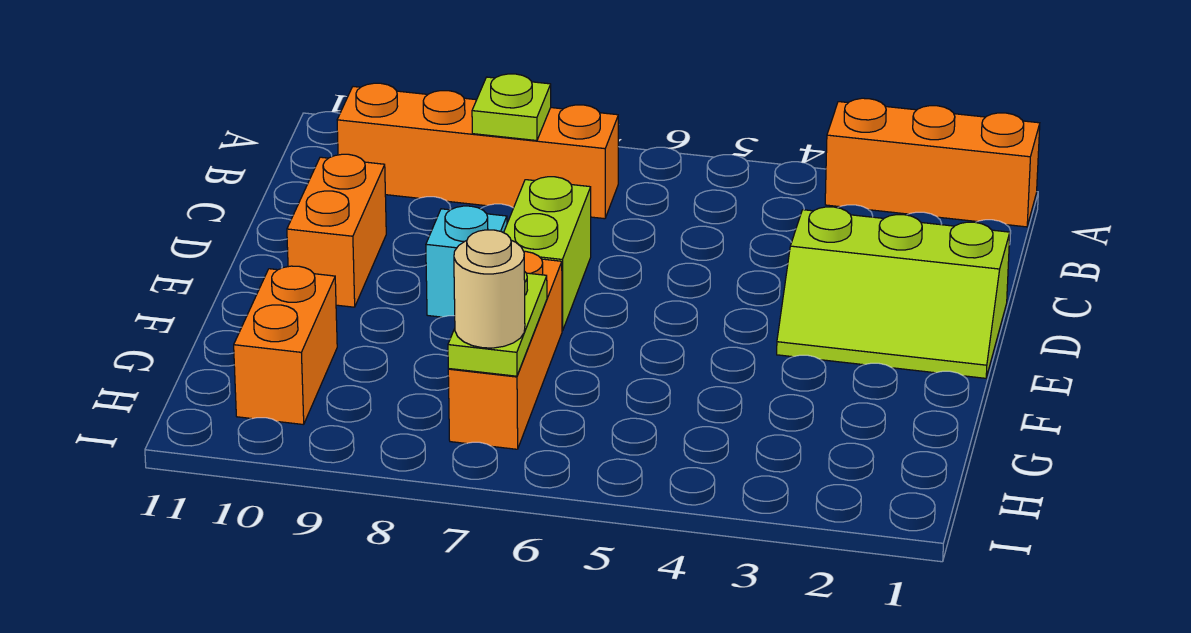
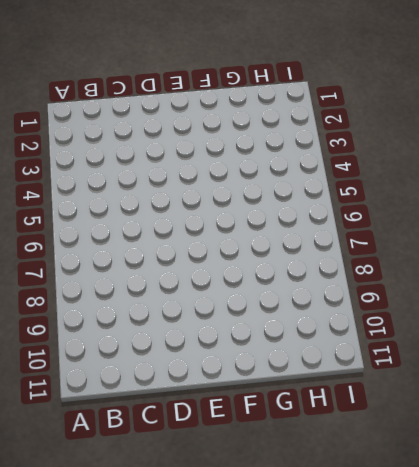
none -> orange 1x3 brick [825,98,1040,227]
none -> orange 1x4 brick [337,83,618,219]

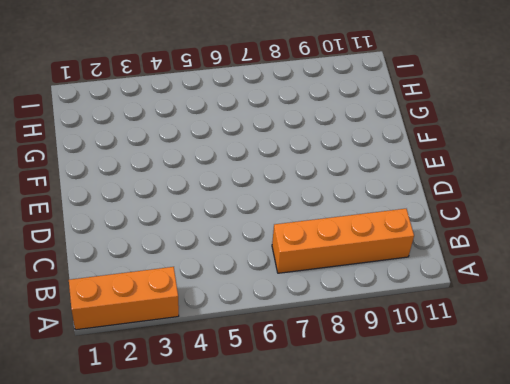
none -> lime 2x3 slope [777,207,1010,378]
none -> lime 1x2 brick [504,177,591,331]

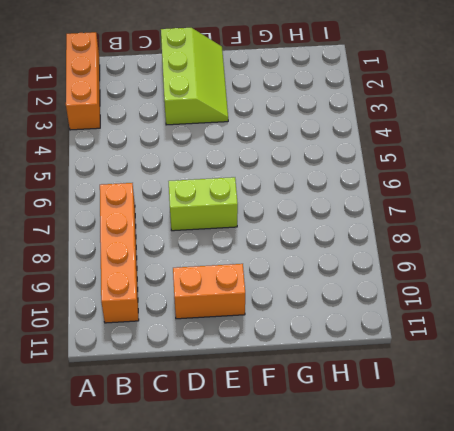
none -> cyan 1x1 brick [426,206,507,317]
none -> orange 1x3 brick [448,251,562,449]

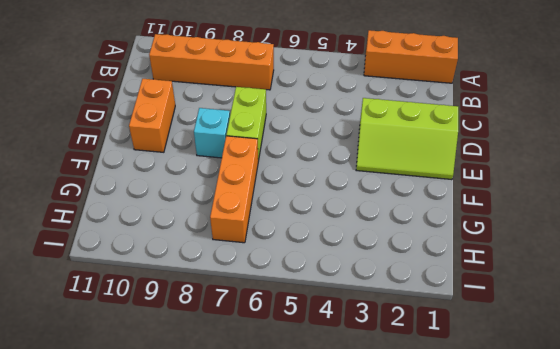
none -> orange 1x2 brick [234,266,337,425]
none -> lime 1x1 plate [472,74,551,141]

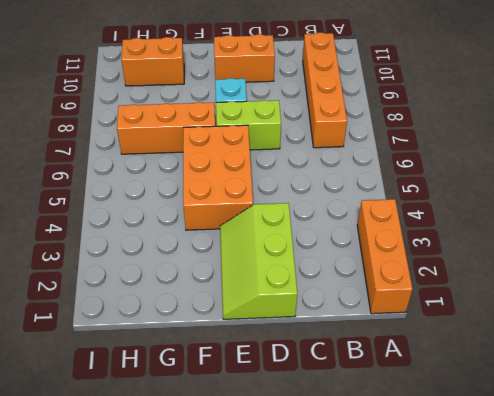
orange 2x3 brick [183,125,253,230] -> none
none -> lime 1x1 plate [472,74,551,141]
none -> lime 1x2 plate [448,271,547,376]

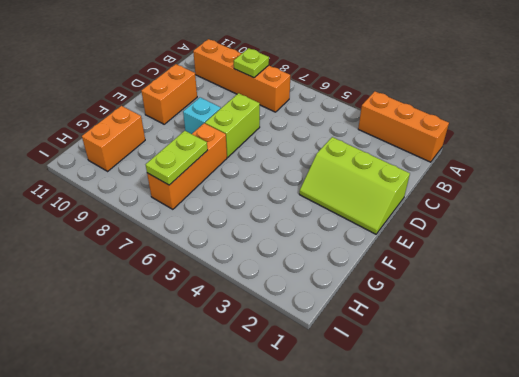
none -> tan 1x1 round brick [454,230,525,348]

